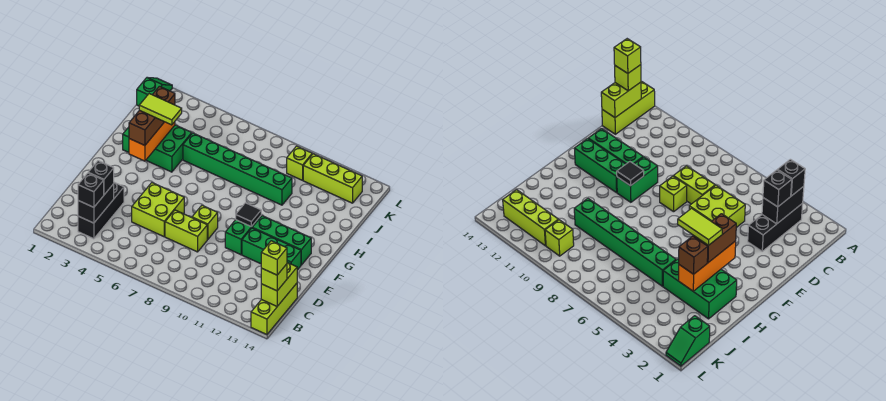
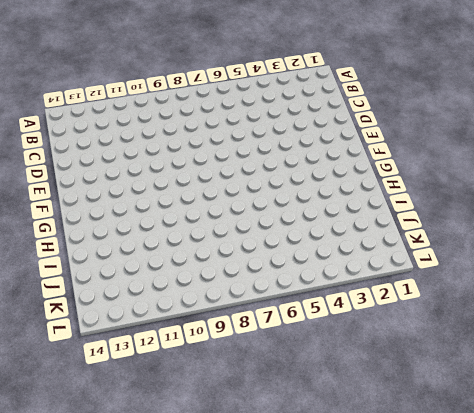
none -> lime 1x3 brick [251,283,297,335]
none -> black 1x3 brick [78,183,124,239]
none -> lime 2x2 brick [132,183,184,237]

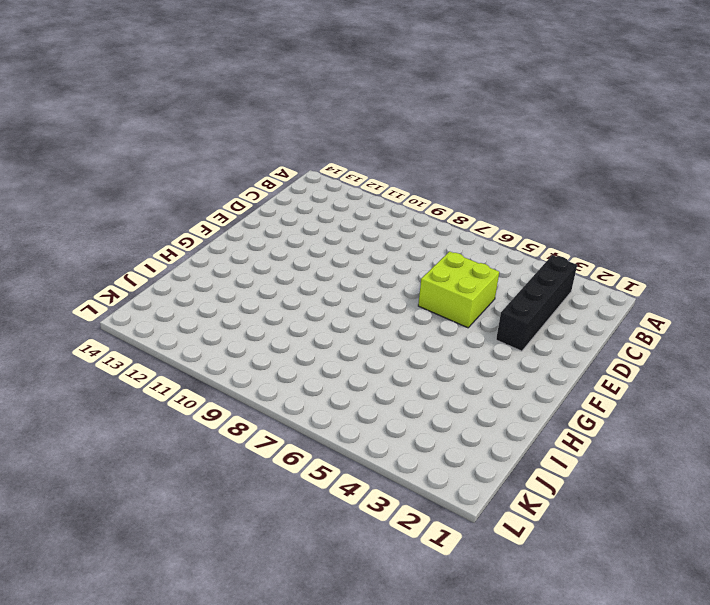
black 1x4 brick [496,255,577,351] -> black 1x3 brick [78,183,124,239]
none -> lime 1x3 brick [251,283,297,335]
none -> lime 1x2 brick [165,210,207,252]
none -> lime 1x1 brick [192,205,218,240]

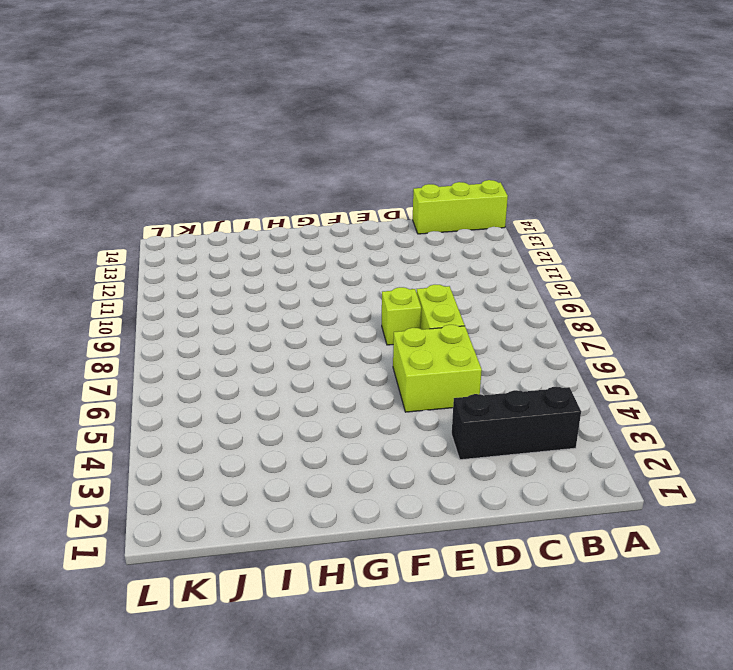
none -> green 1x2 brick [225,216,261,255]
none -> green 1x3 brick [242,228,301,270]
none -> green 1x3 brick [252,216,311,265]

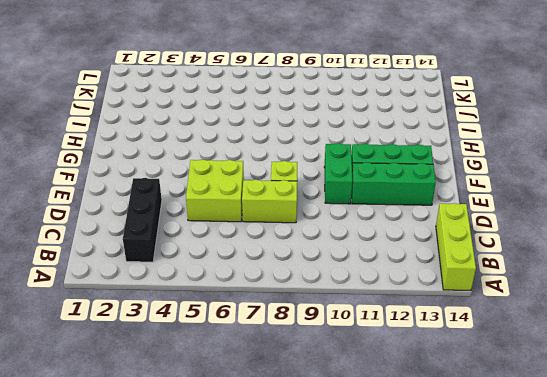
none -> green 2x3 brick [123,125,192,172]
none -> green 1x6 brick [183,133,292,205]
none -> green 1x2 slope [137,78,172,106]

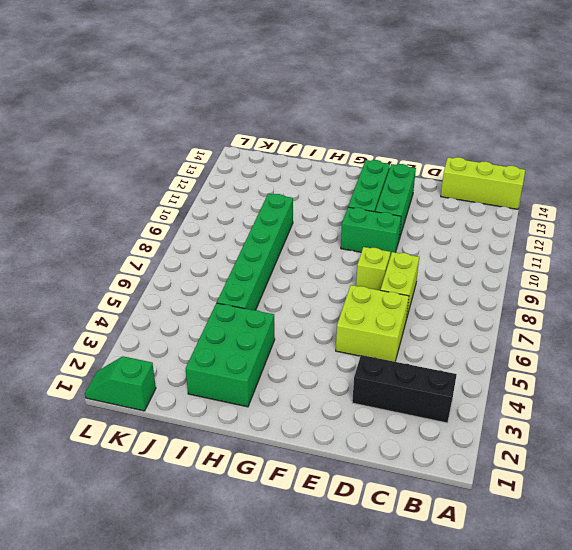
none -> lime 1x1 brick [287,146,312,180]
none -> lime 1x3 brick [303,154,362,203]
none -> black 1x2 brick [78,184,114,223]

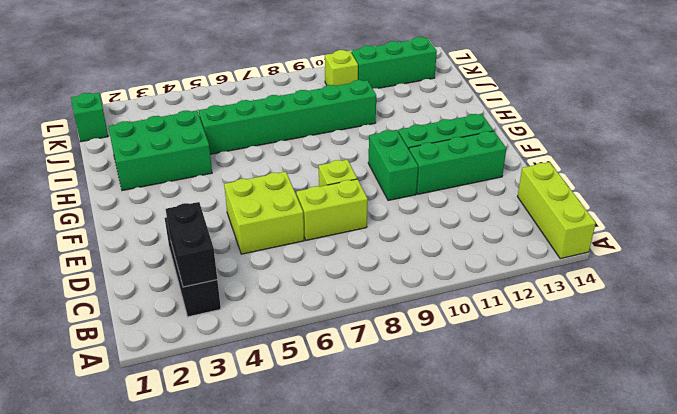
green 1x3 brick [351,37,437,89] -> lime 1x3 brick [303,154,362,203]
none -> lime 1x2 brick [261,263,297,306]
none -> black 1x1 tile [236,203,261,227]
none -> orange 1x3 brick [129,122,175,161]

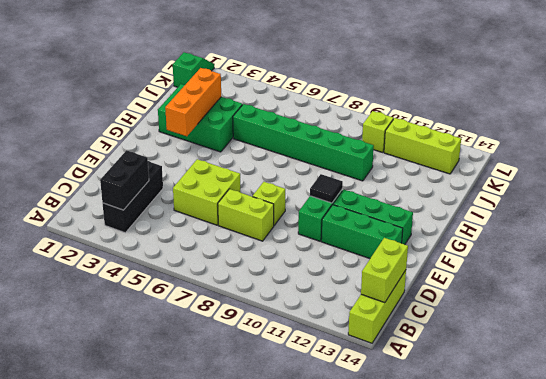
none -> black 1x1 brick [78,173,104,207]
none -> lime 1x1 brick [261,264,287,291]
none -> black 1x1 brick [88,161,114,195]

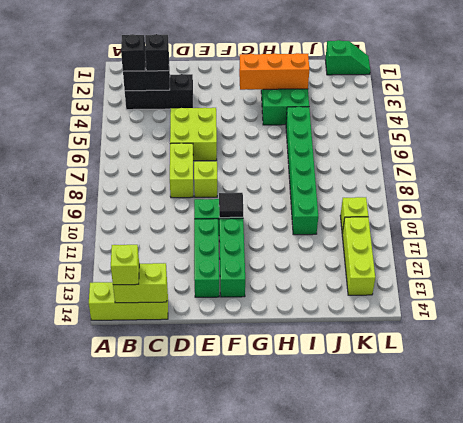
none -> brown 1x2 brick [129,110,164,145]
none -> brown 1x1 brick [152,86,175,105]
none -> lime 1x1 brick [261,241,287,275]

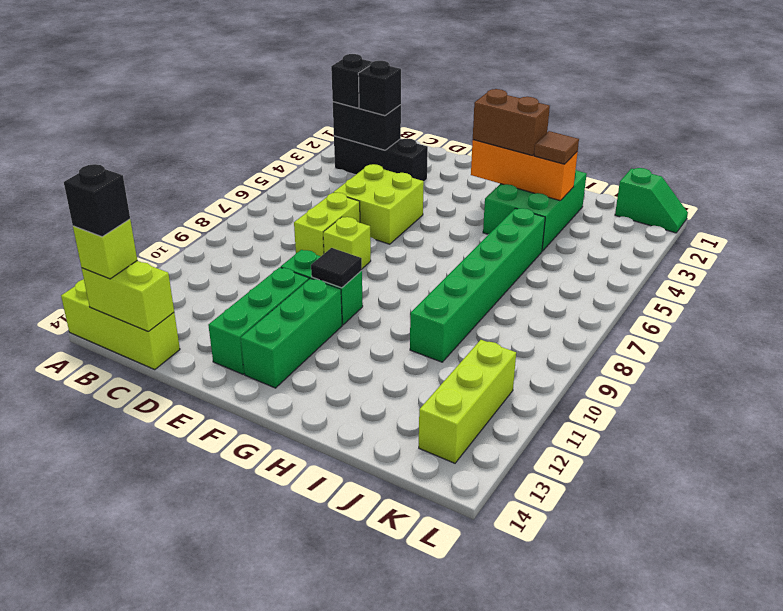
black 1x1 brick [64,164,130,237] -> lime 1x1 brick [261,241,287,275]
brown 1x1 tile [534,131,579,164] -> brown 1x1 brick [152,86,175,105]
none -> lime 1x1 brick [287,146,312,180]
none -> lime 1x2 tile [139,94,182,125]

